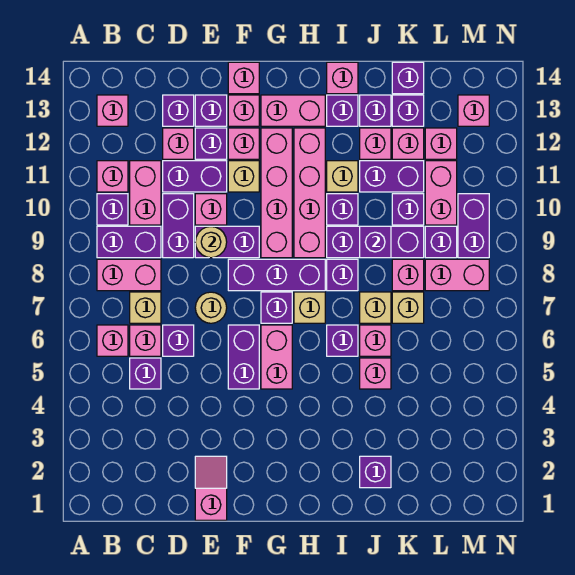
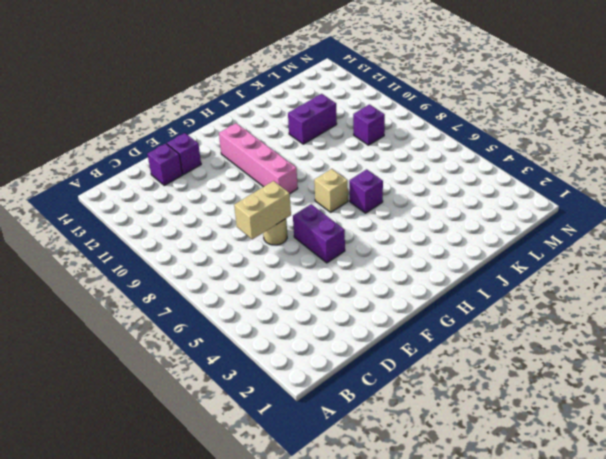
tan 1x2 brick [234,181,291,239] -> none
none -> pink 1x1 brick [97,325,128,356]
none -> pink 1x2 brick [97,259,161,291]
none -> purple 1x2 brick [97,226,161,258]
none -> purple 1x1 brick [97,194,128,225]

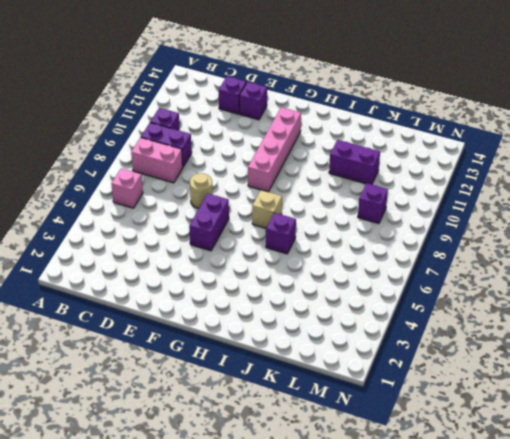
none -> pink 1x1 brick [97,161,128,192]
none -> pink 1x1 brick [97,95,128,126]
none -> purple 1x1 brick [130,358,161,389]
none -> pink 1x1 brick [130,325,161,356]

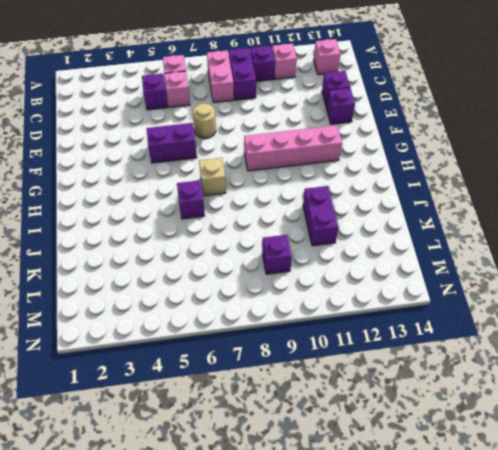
none -> tan 1x1 brick [130,292,161,323]
none -> pink 1x2 brick [130,161,161,225]
none -> purple 1x1 brick [163,325,194,356]
none -> purple 1x2 brick [163,194,194,258]

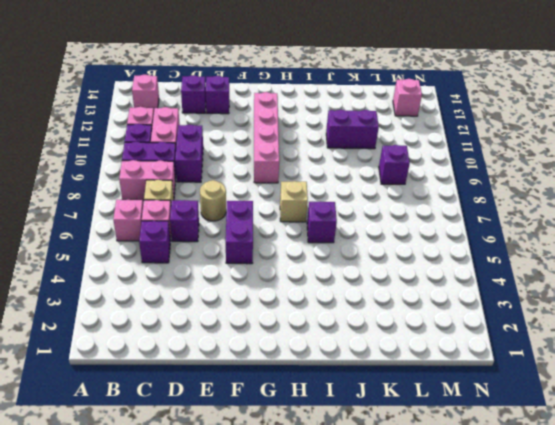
none -> purple 1x2 brick [163,161,227,192]
none -> pink 1x1 brick [163,128,194,159]
none -> pink 1x2 slope [195,456,227,520]
none -> purple 1x2 brick [195,226,259,258]

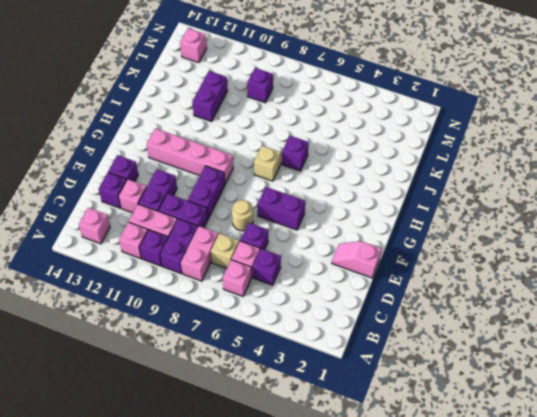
none -> pink 1x1 brick [195,194,227,225]
none -> purple 1x1 brick [195,128,227,159]
none -> purple 1x3 brick [228,259,325,291]
none -> tan 1x1 brick [228,161,259,192]

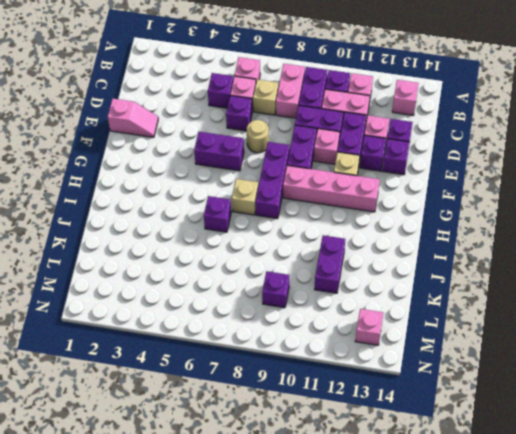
none -> pink 1x1 brick [228,128,259,159]
none -> pink 1x1 brick [228,95,259,126]
none -> pink 1x1 brick [228,62,259,94]
none -> pink 1x2 brick [261,325,292,389]

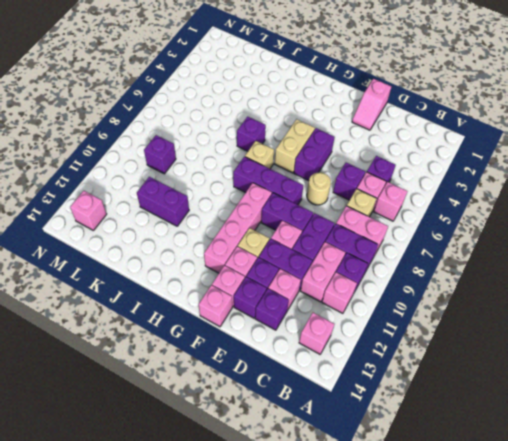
tan 1x2 brick [275,119,315,173] -> pink 1x2 brick [261,325,292,389]
none -> purple 1x1 brick [261,292,292,323]
none -> pink 1x2 brick [261,95,325,126]
none -> pink 1x4 brick [294,128,325,258]
none -> purple 1x1 brick [327,259,358,291]

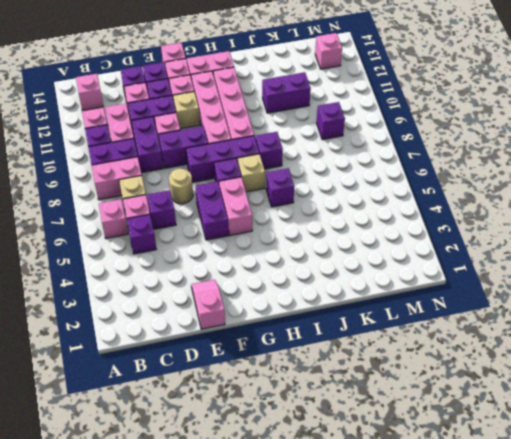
none -> purple 1x3 brick [327,226,424,258]
none -> purple 1x1 brick [327,194,358,225]
none -> tan 1x1 brick [327,161,358,192]
none -> purple 1x1 brick [327,95,358,126]

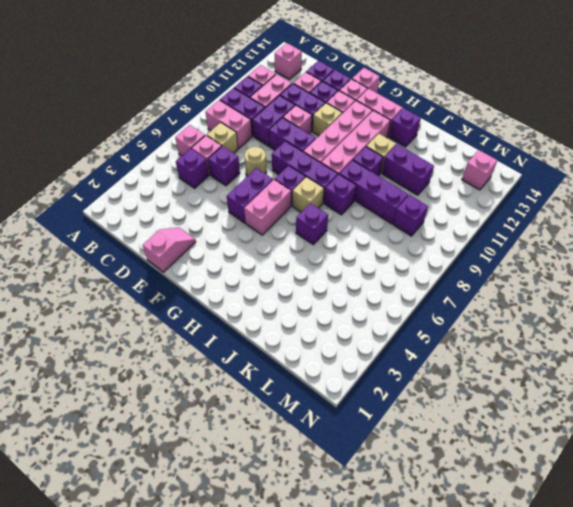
none -> pink 1x1 brick [327,62,358,94]
none -> purple 1x1 brick [360,456,391,488]
none -> pink 1x1 brick [360,358,391,389]
none -> pink 1x1 brick [360,325,391,356]

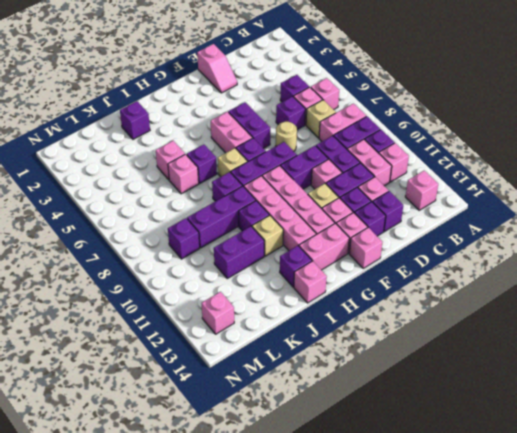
none -> tan 1x1 brick [360,292,391,323]
none -> pink 1x1 brick [360,128,391,159]
none -> purple 1x1 brick [360,95,391,126]
none -> tan 1x1 brick [392,292,424,323]

